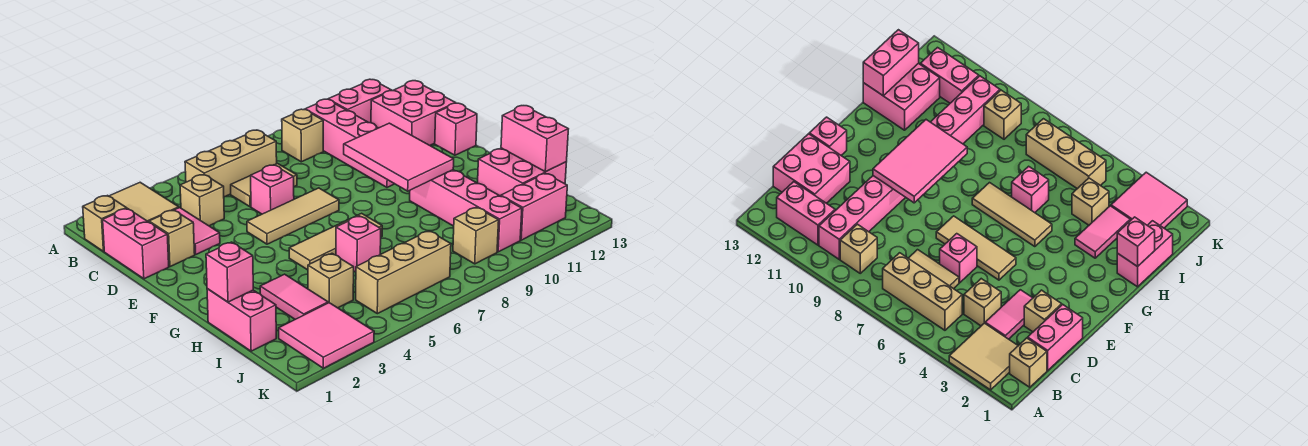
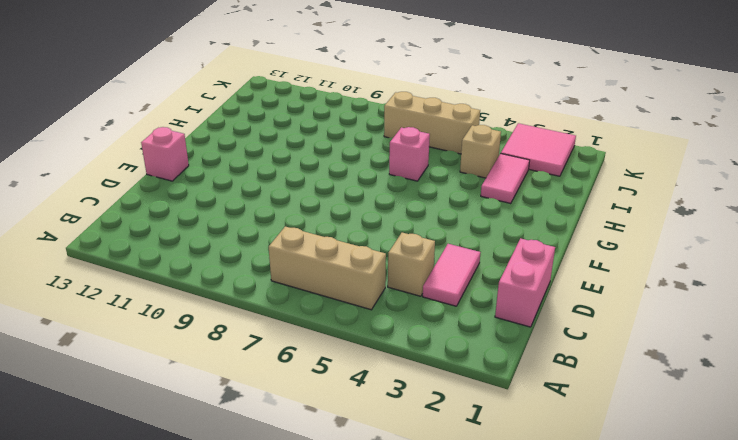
none -> tan 2x2 tile [109,182,179,222]
none -> tan 1x1 brick [83,196,127,251]
none -> tan 1x1 brick [282,109,323,162]

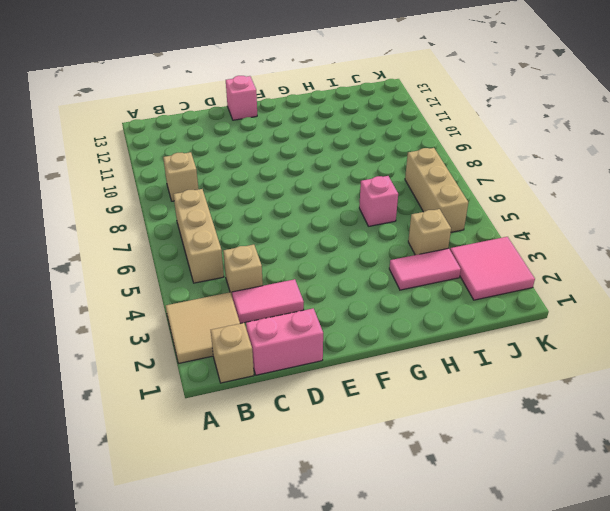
none -> pink 1x4 brick [305,99,394,187]
none -> pink 1x2 brick [329,79,392,123]
none -> tan 1x2 tile [231,164,297,207]

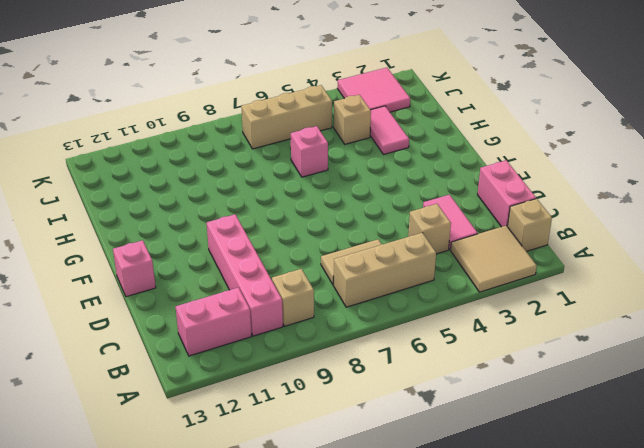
none -> pink 2x2 brick [371,81,455,145]
none -> tan 1x1 brick [149,210,195,267]
none -> pink 1x1 brick [251,165,294,214]

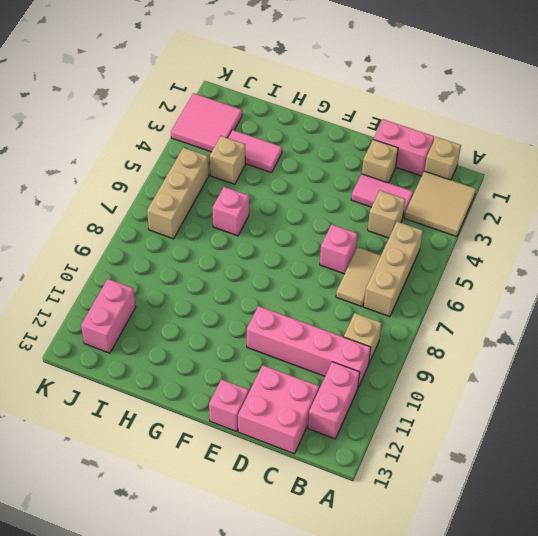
none -> tan 1x3 tile [247,188,339,244]
none -> tan 1x3 tile [289,213,382,270]
none -> pink 1x4 brick [410,170,522,252]

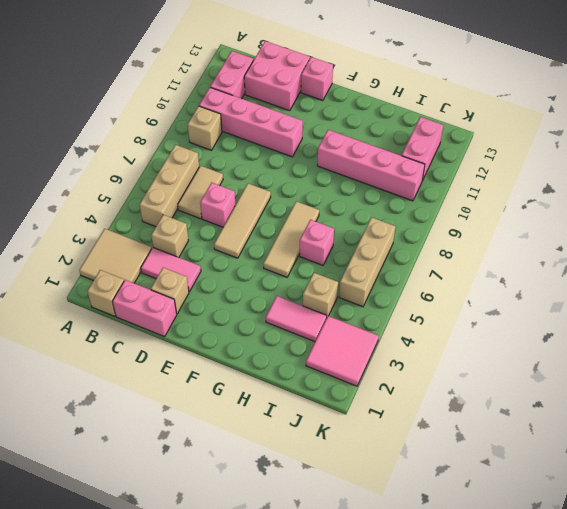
none -> pink 1x2 brick [207,289,276,351]
none -> pink 2x2 brick [478,148,566,196]
none -> tan 1x1 brick [453,207,499,264]

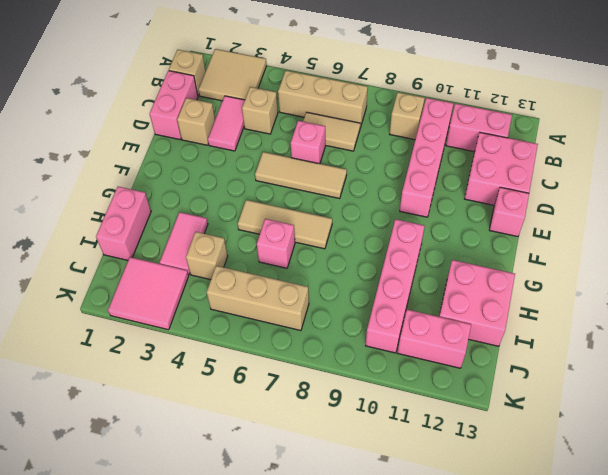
none -> tan 1x1 brick [453,207,499,264]
none -> pink 2x3 tile [344,123,454,191]
none -> pink 1x1 brick [206,242,253,302]

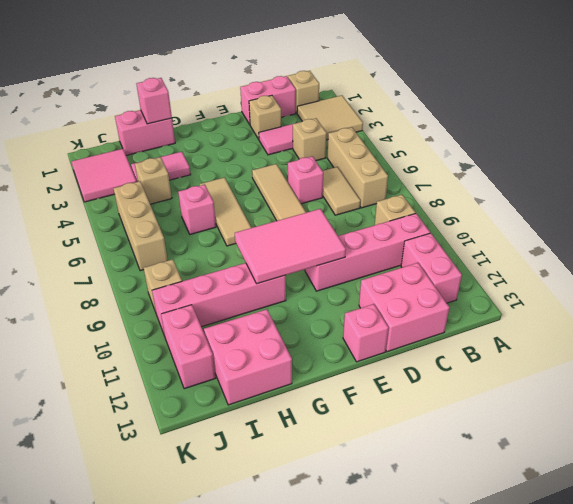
none -> pink 1x2 brick [501,106,568,172]

